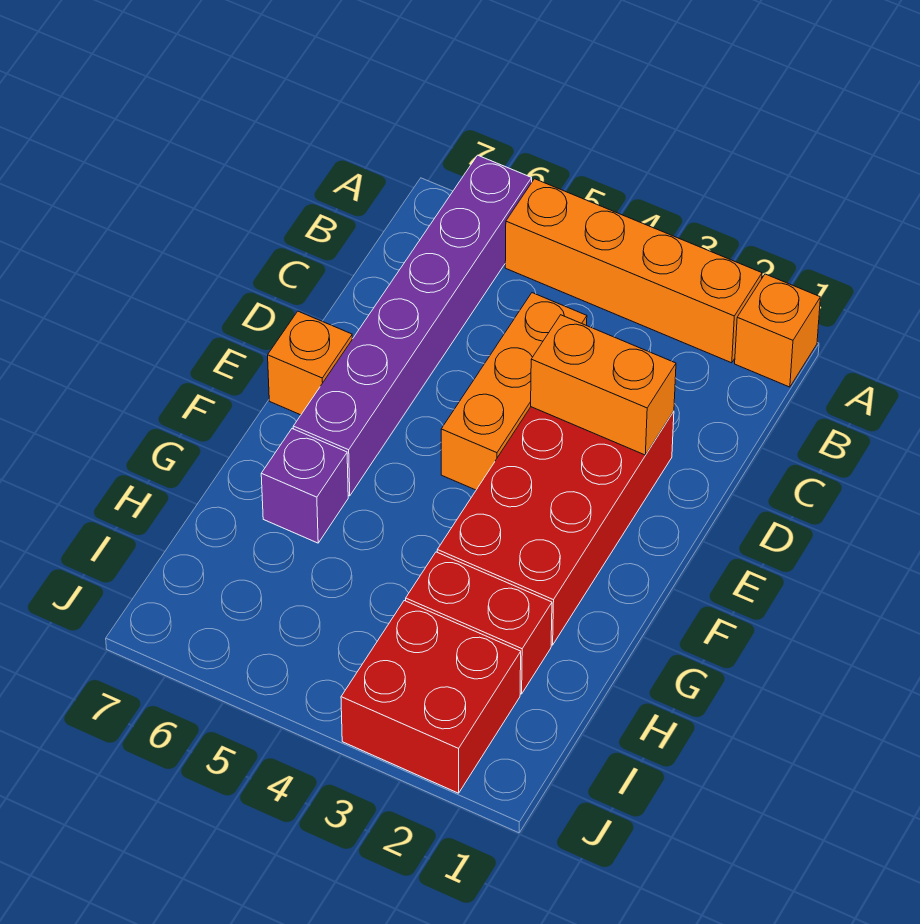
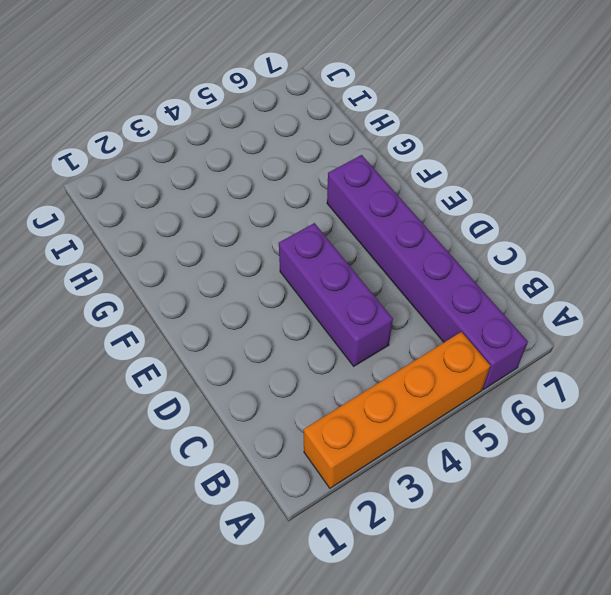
purple 1x3 brick [279,223,393,366] -> orange 1x3 brick [441,293,587,490]
none -> orange 1x1 brick [735,274,820,387]
none -> red 2x4 brick [437,407,674,645]

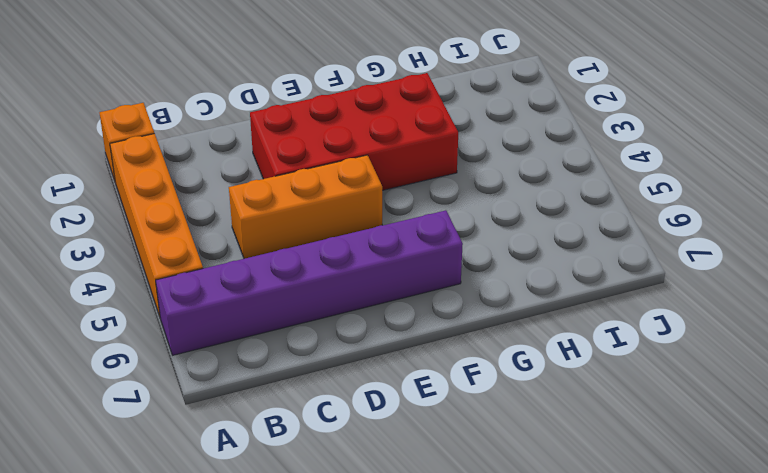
none -> orange 1x1 brick [268,311,352,415]
none -> purple 1x1 brick [261,429,348,543]

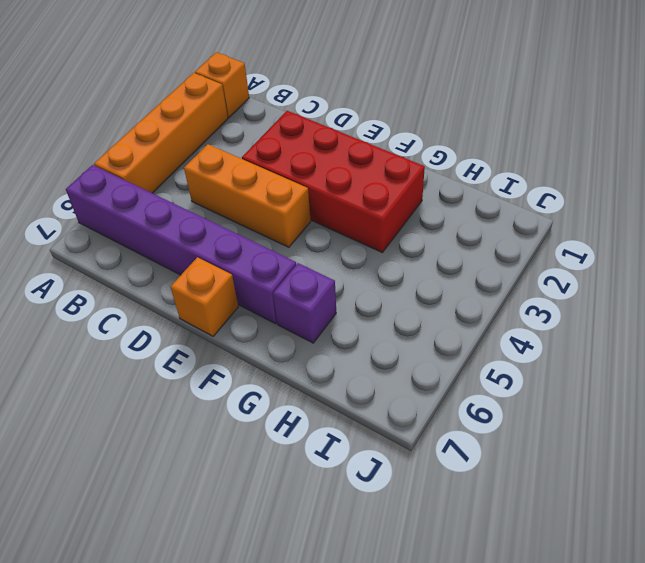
none -> red 1x2 brick [406,552,552,694]
none -> red 2x2 brick [341,601,521,793]

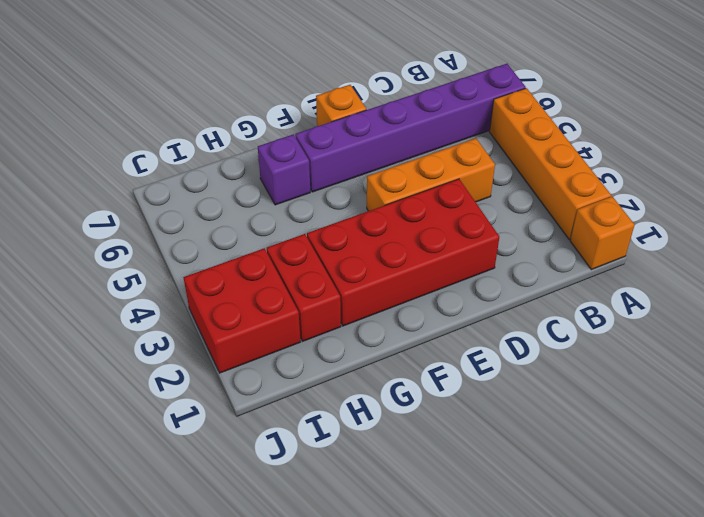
none -> orange 1x2 brick [531,315,676,455]

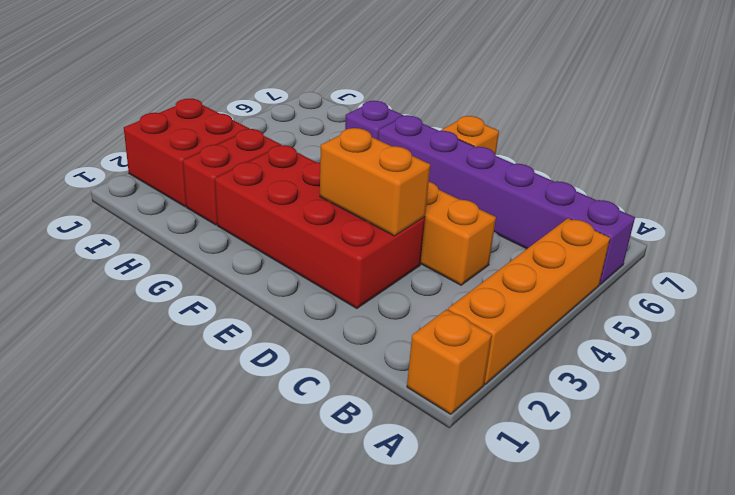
orange 1x2 brick [320,128,430,236] -> orange 1x2 brick turned to [531,315,676,455]

